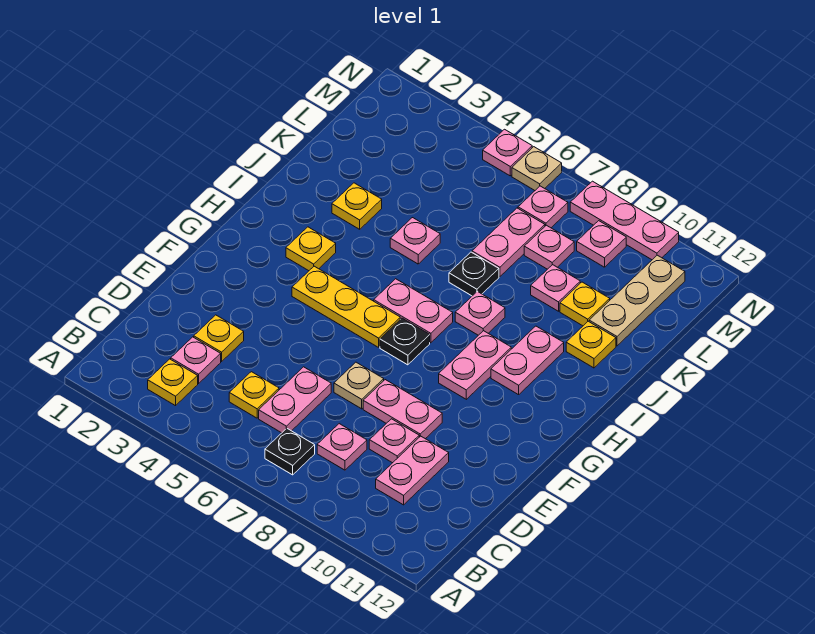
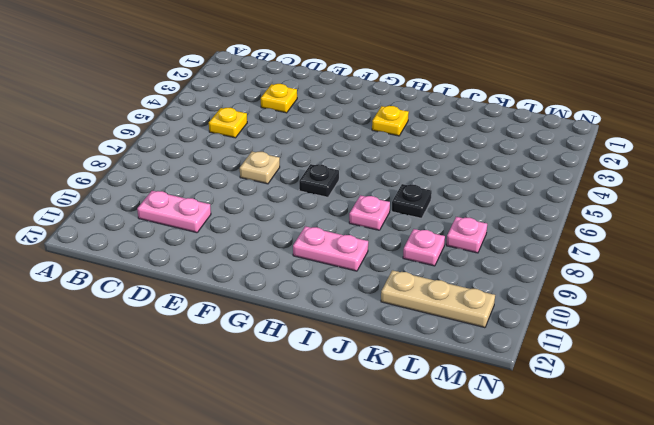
none -> yellow 1x1 plate [148,359,198,406]
none -> black 1x1 plate [265,428,315,475]
none -> pink 1x1 plate [171,337,221,384]
none -> pink 1x2 plate [259,367,331,433]

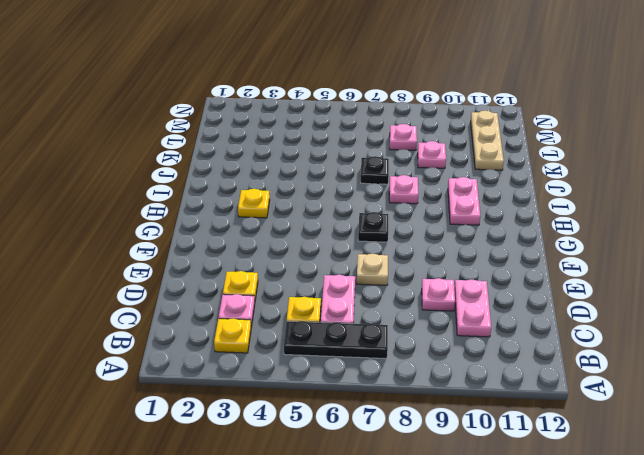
black 1x3 plate [284,321,388,359] -> black 1x1 plate [265,428,315,475]
none -> pink 1x1 plate [317,424,367,470]
none -> pink 1x2 plate [363,380,442,439]
none -> yellow 1x3 plate [292,266,400,347]
none -> pink 1x2 plate [439,331,511,399]

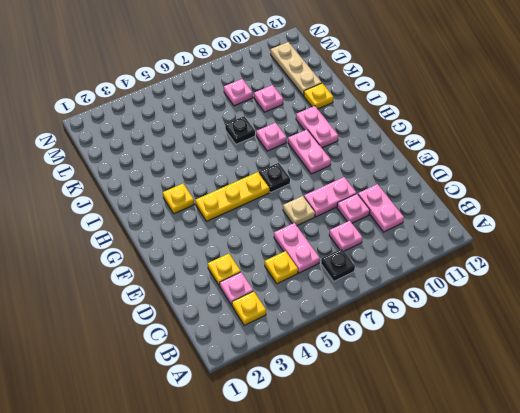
none -> pink 1x2 plate [374,279,453,343]
none -> yellow 1x1 plate [332,183,382,229]
none -> pink 1x1 plate [390,218,440,264]
none -> pink 1x2 plate [472,208,545,277]

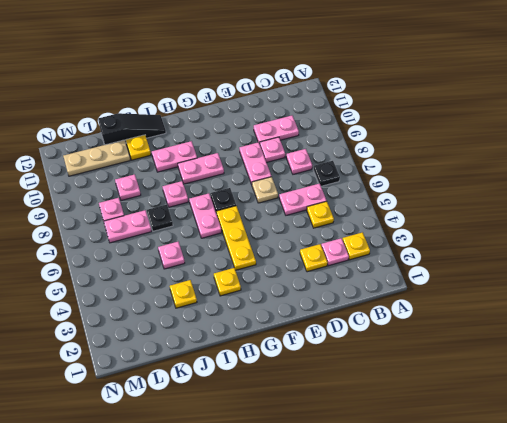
black 1x3 slope [98,113,166,145] -> none
none -> yellow 1x1 plate [560,282,610,326]
none -> pink 1x1 plate [518,186,568,228]
none -> pink 1x1 plate [577,221,626,267]
none -> pink 1x1 plate [483,129,532,176]

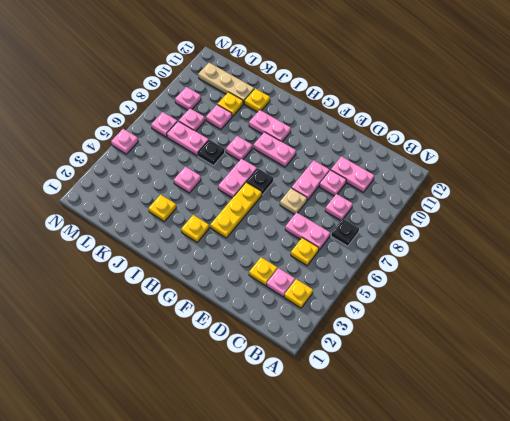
none -> tan 1x1 plate [512,147,562,190]
none -> pink 1x3 plate [570,181,679,260]

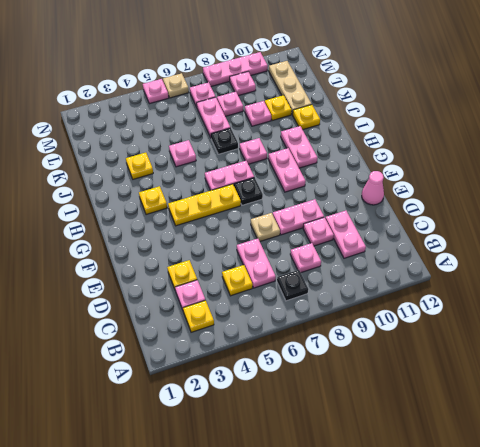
pink 1x1 cone [362,171,384,205] -> none

